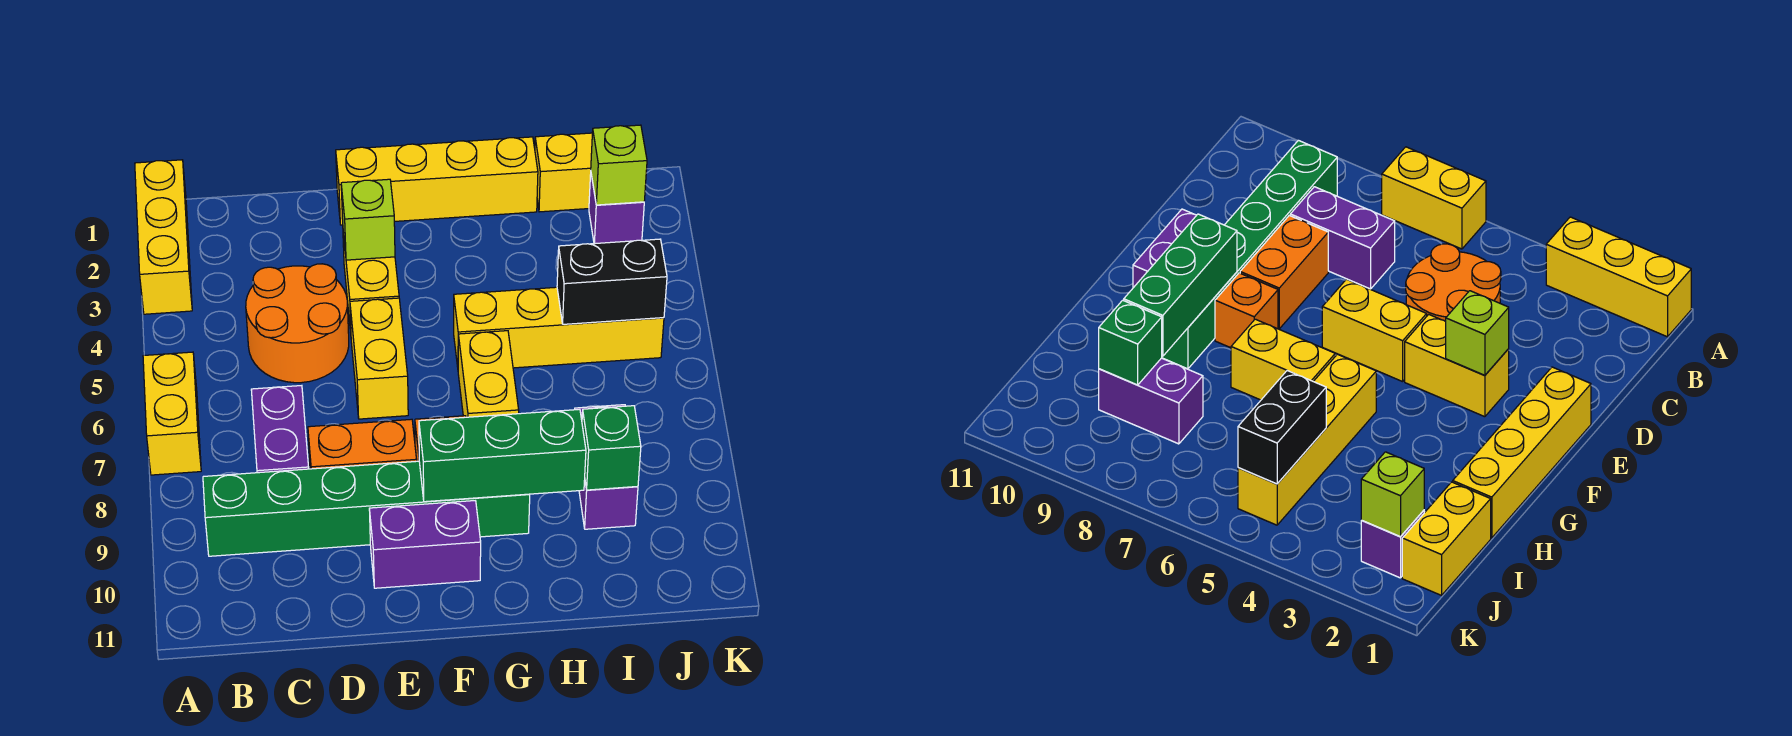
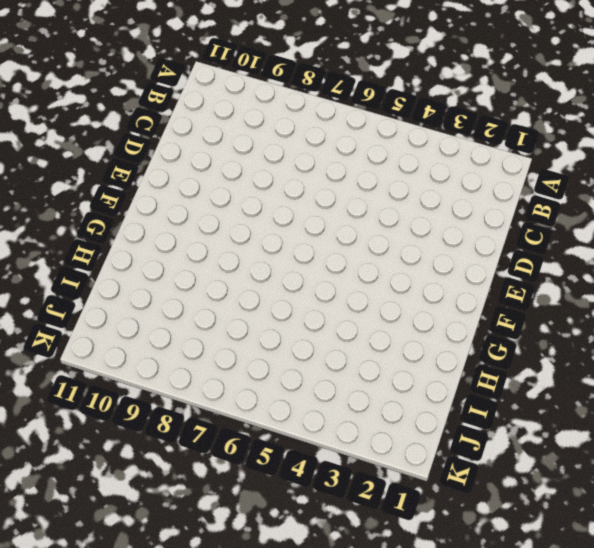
none -> yellow 1x3 brick [135,160,192,314]
none -> yellow 1x2 brick [143,352,201,475]
none -> green 1x6 brick [203,461,530,556]

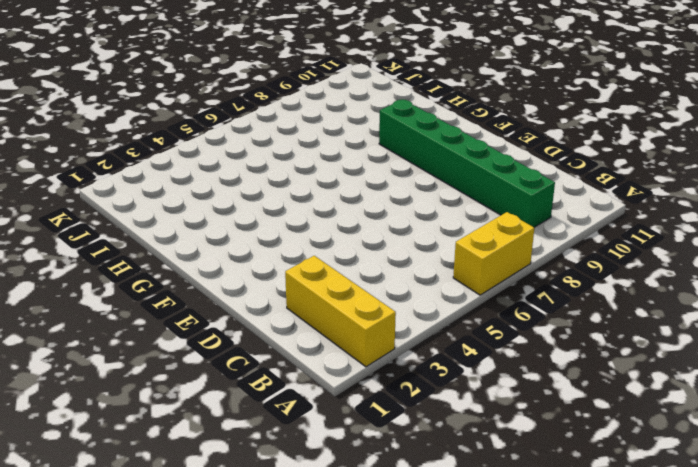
yellow 1x3 brick [285,256,396,367] -> yellow 1x3 brick turned to [135,160,192,314]
none -> orange 2x2 round brick [246,264,349,383]
none -> purple 1x2 brick [251,386,309,473]
none -> orange 1x2 brick [308,419,417,469]

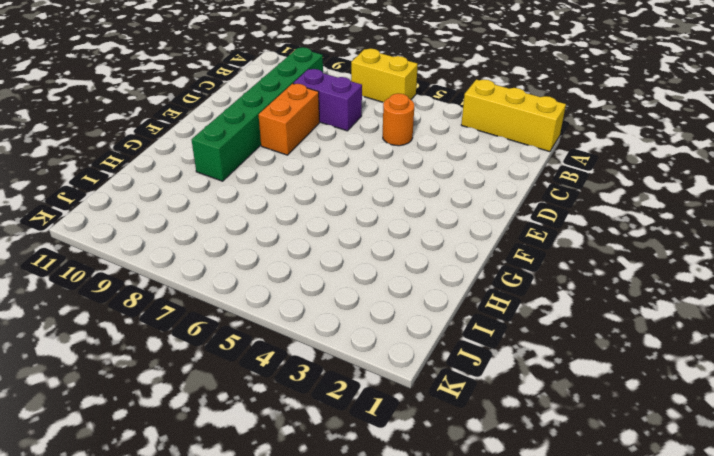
orange 1x1 round brick [383,93,414,146] -> orange 2x2 round brick [246,264,349,383]
none -> yellow 1x4 brick [336,137,538,225]
none -> yellow 1x2 brick [343,233,399,333]
none -> yellow 1x2 brick [350,298,408,419]

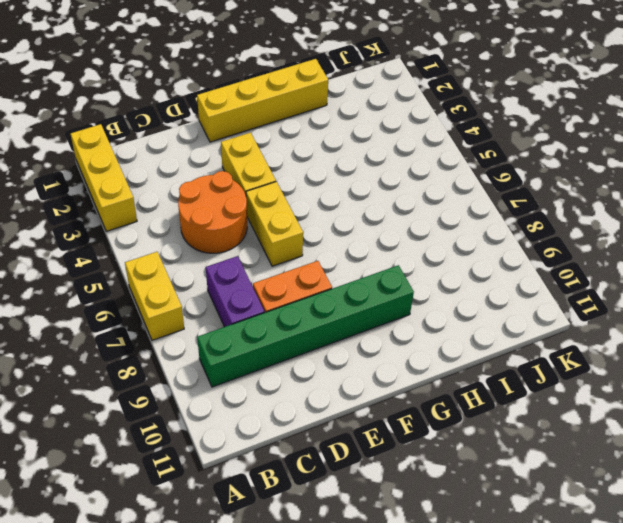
none -> purple 1x2 brick [369,501,481,588]
none -> orange 1x1 brick [1215,273,1278,348]
none -> yellow 1x4 brick [454,287,664,368]

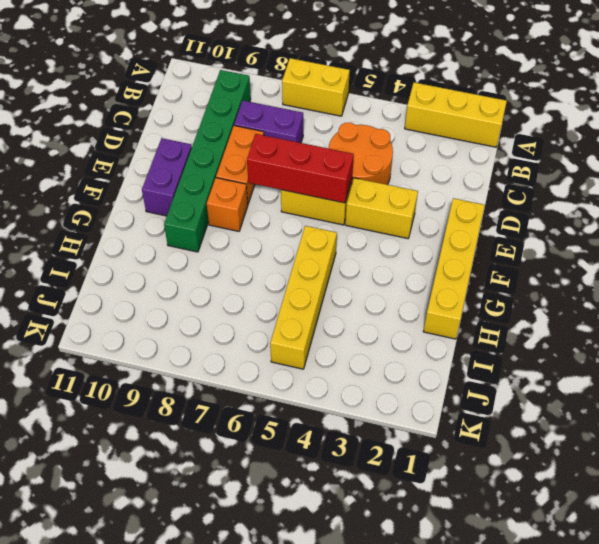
red 1x3 brick [247,134,354,203] -> none
none -> yellow 1x2 brick [458,331,519,417]
none -> yellow 1x2 brick [535,133,592,212]
none -> purple 1x2 brick [575,405,638,529]

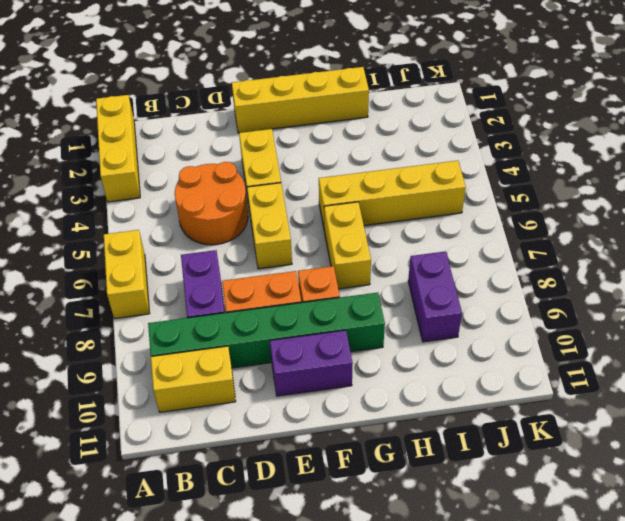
yellow 1x2 brick [151,346,236,412] -> yellow 1x2 brick moved to [535,133,592,212]
none -> purple 1x1 brick [589,175,644,244]
none -> lime 1x1 brick [341,179,395,260]
none -> green 1x3 brick [419,409,586,502]

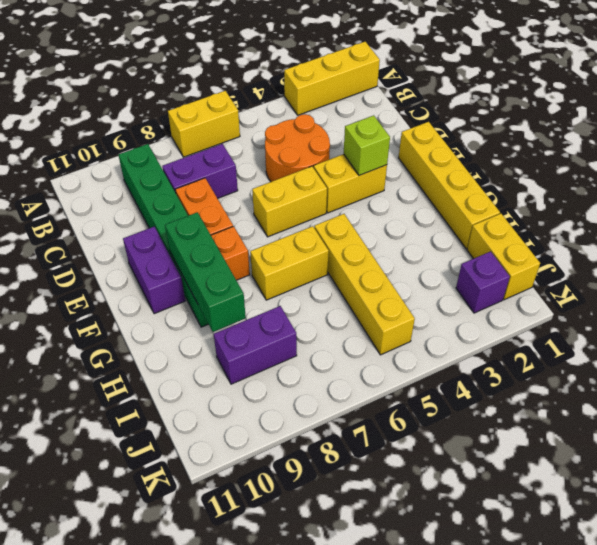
none -> black 1x2 brick [557,239,667,324]
none -> green 1x1 brick [582,406,641,490]
none -> lime 1x1 brick [591,125,647,205]

